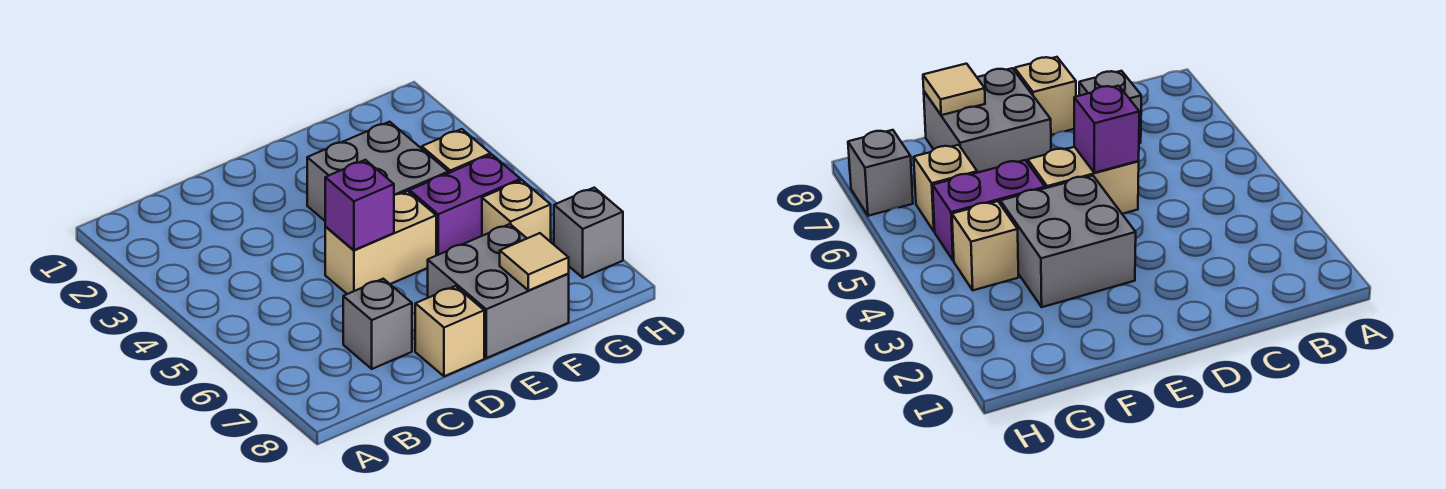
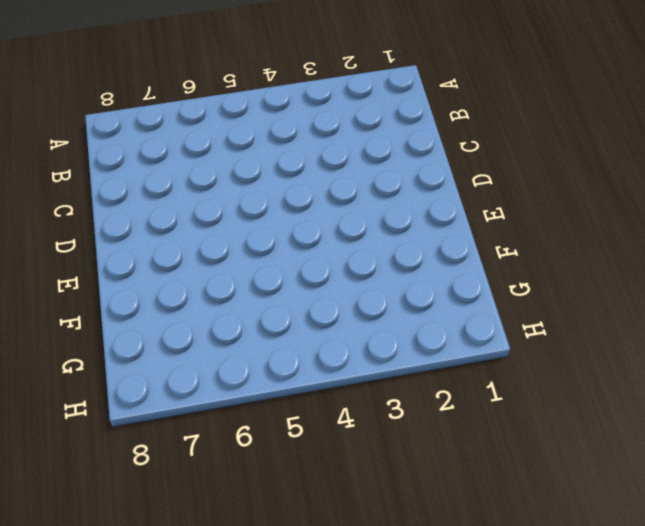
none -> grey 1x1 brick [343,279,412,369]
none -> tan 1x2 brick [325,191,436,294]

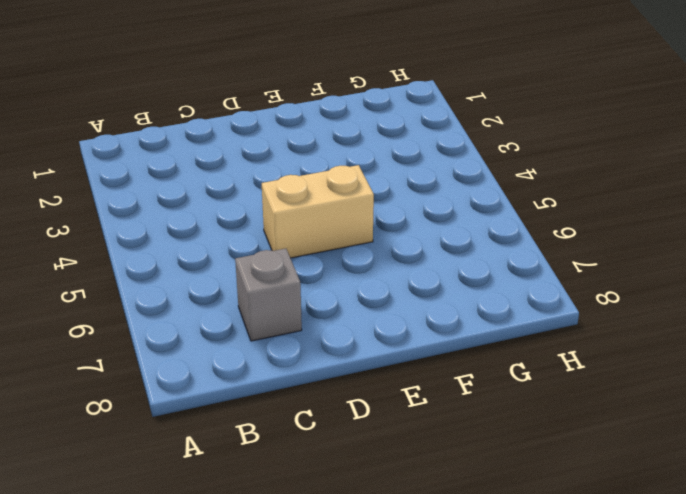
none -> tan 1x1 brick [415,286,484,376]
none -> grey 2x2 brick [307,122,448,221]

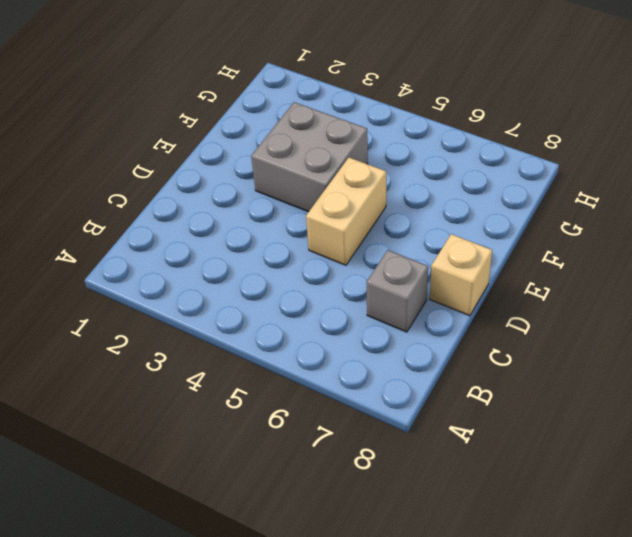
none -> grey 2x2 brick [428,224,569,358]
none -> purple 1x2 brick [410,155,521,255]

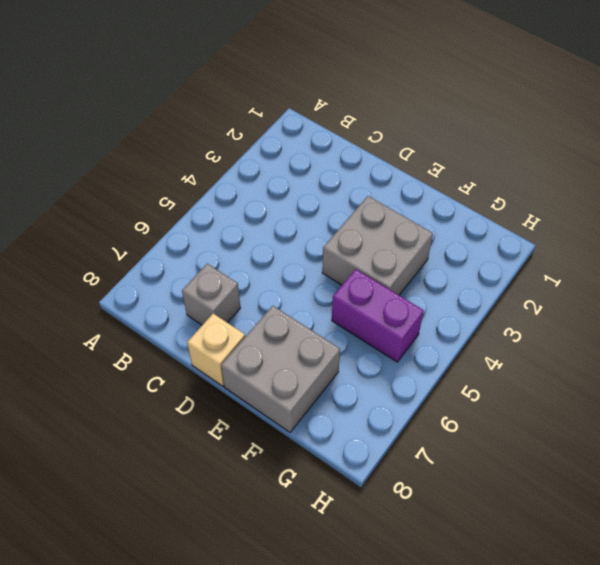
none -> tan 1x2 brick [325,191,436,294]
none -> tan 1x1 brick [422,129,491,173]

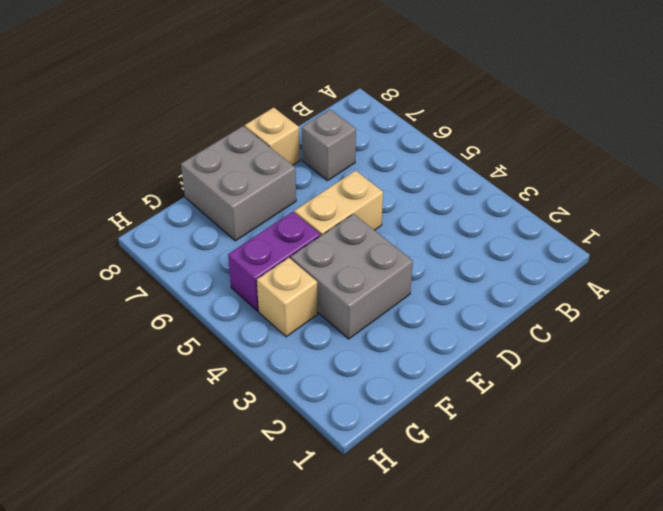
none -> tan 1x1 brick [482,180,551,242]
none -> grey 1x1 brick [554,188,623,278]

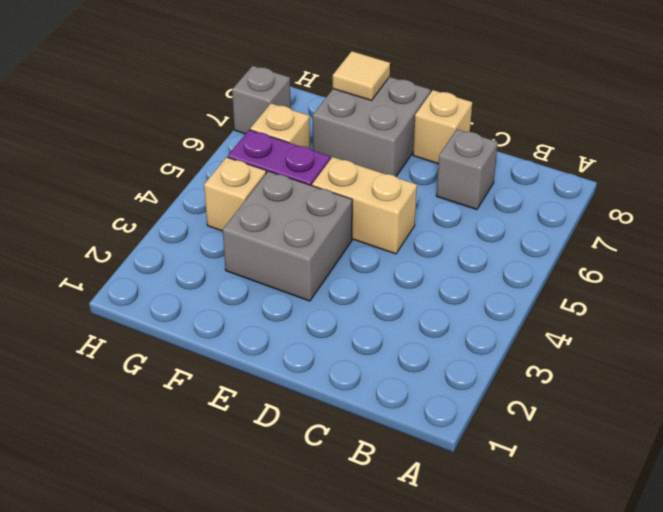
none -> purple 1x1 brick [325,160,394,250]

